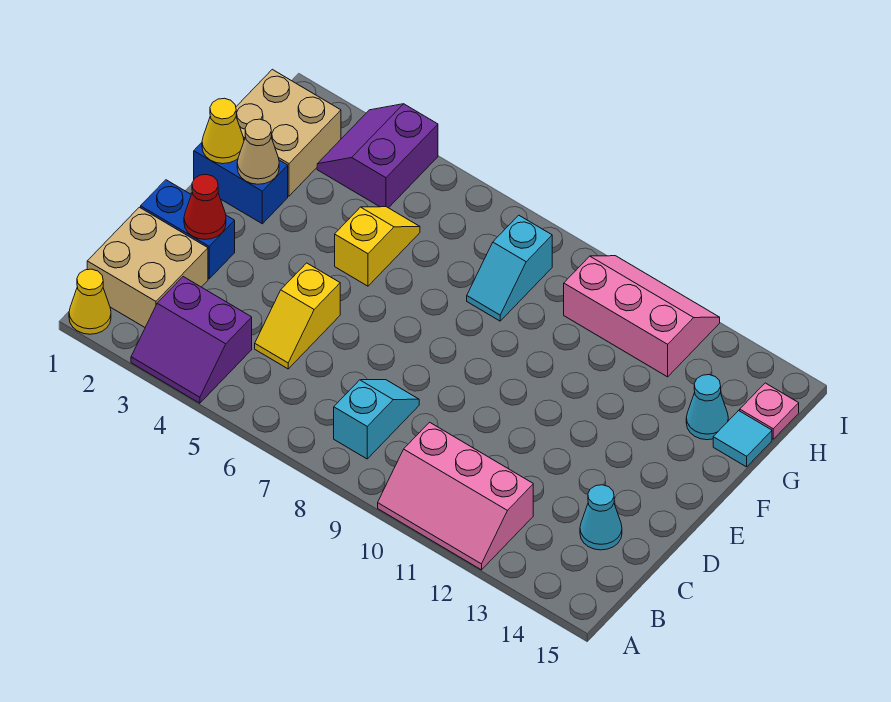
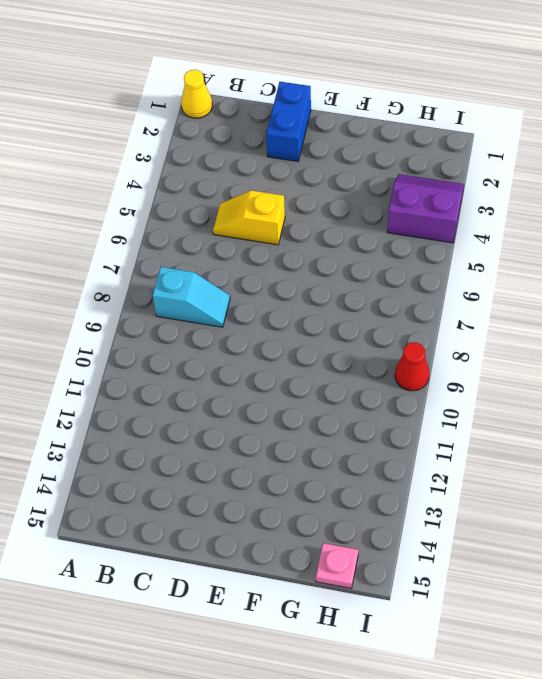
red 1x1 cone [395,342,429,391] -> red 1x1 cone moved to [184,174,226,240]
none -> purple 2x2 slope [131,277,252,403]
none -> pink 2x3 slope [378,422,533,570]
none -> tan 2x2 brick [87,207,208,327]

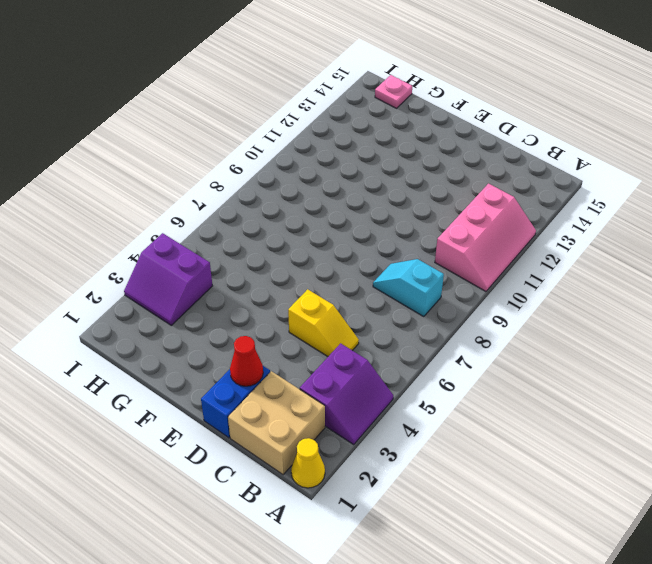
none -> cyan 1x1 cone [580,485,622,550]
none -> blue 1x2 brick [194,143,288,224]
none -> yellow 1x2 slope [335,207,420,286]

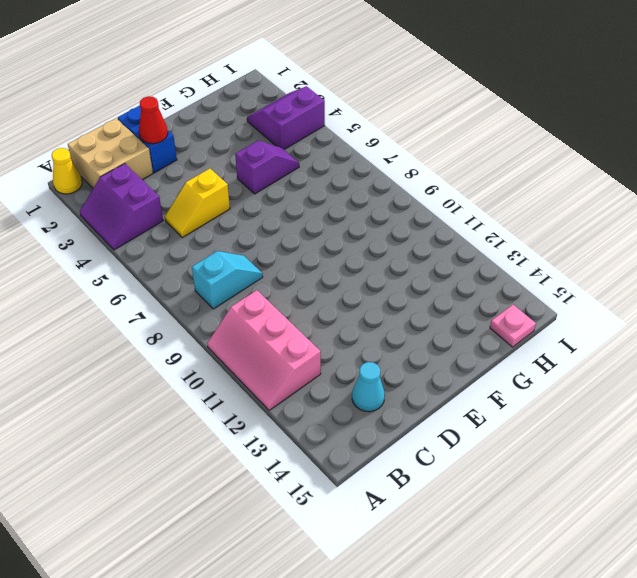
purple 1x2 slope [235,140,299,194] -> yellow 1x2 slope [335,207,420,286]
none -> blue 1x2 brick [194,143,288,224]
none -> tan 2x2 brick [236,69,341,196]
none -> cyan 1x2 slope [467,215,552,321]

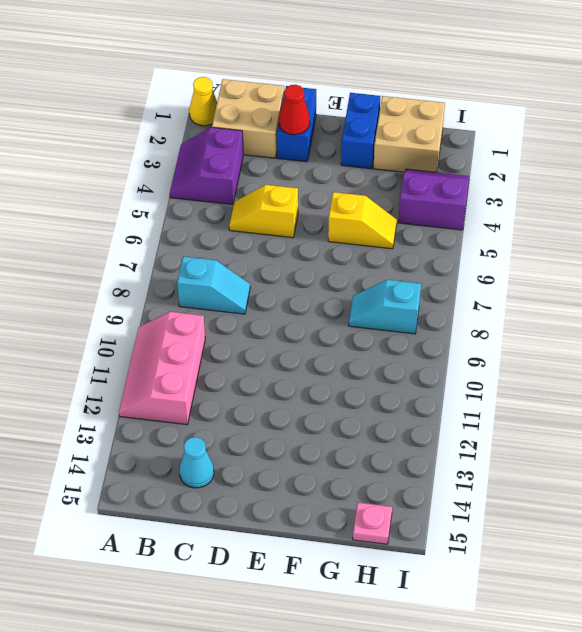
none -> cyan 1x1 cone [686,375,728,440]
none -> cyan 1x1 tile [713,411,772,467]
none -> pink 2x3 slope [564,256,720,377]

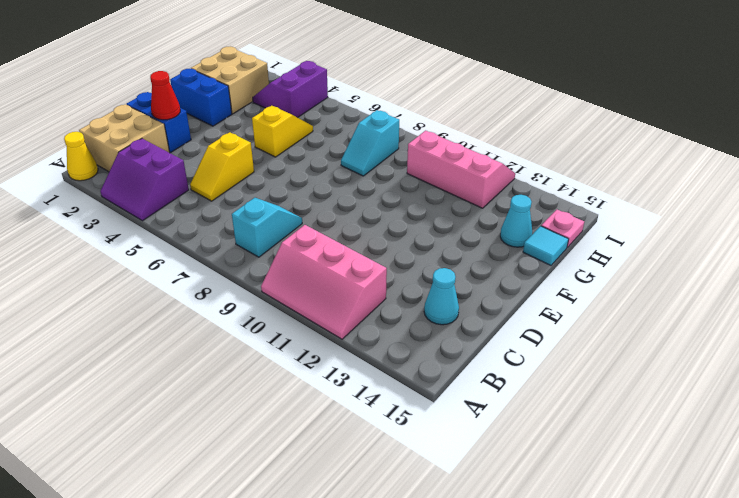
none -> yellow 1x1 cone [202,98,244,164]
none -> tan 1x1 cone [237,119,279,184]

